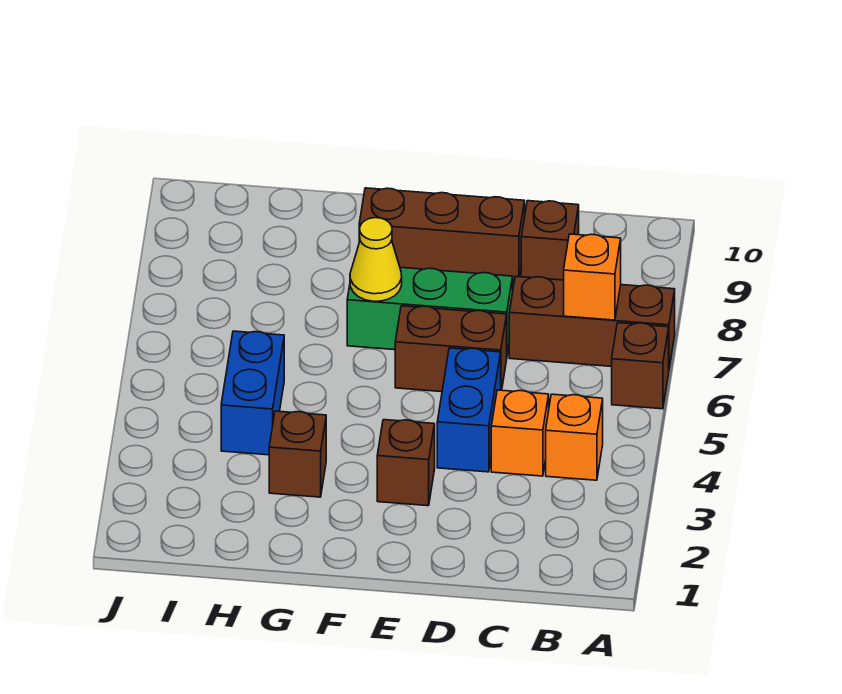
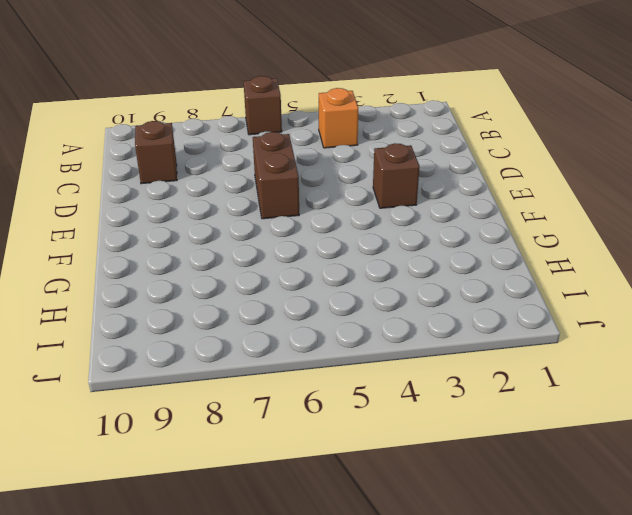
none -> brown 1x3 brick [509,276,675,368]
none -> orange 1x1 brick [491,390,549,476]
none -> blue 1x2 brick [437,348,501,472]

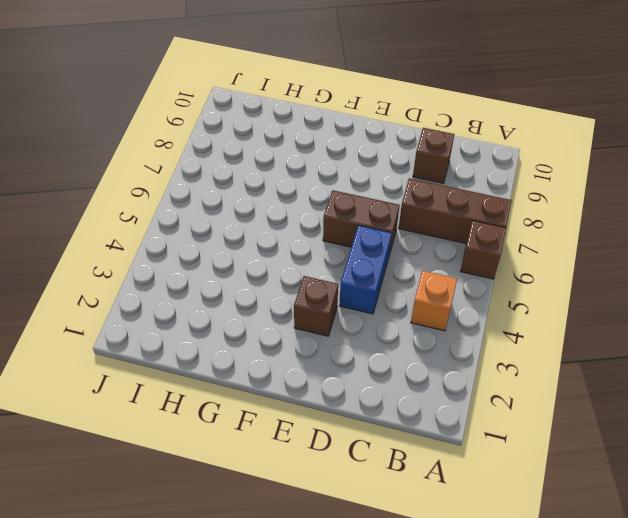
none -> orange 1x1 brick [491,390,549,476]
none -> green 1x3 brick [347,267,513,354]
none -> brown 1x3 brick [359,188,525,282]

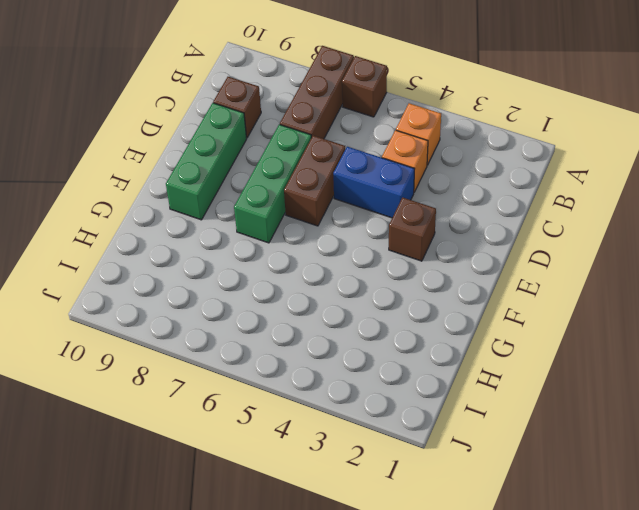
green 1x3 brick [166,103,247,220] -> brown 1x3 brick [359,188,525,282]
none -> brown 1x1 brick [269,411,326,497]
none -> blue 1x2 brick [221,331,284,455]
none -> orange 1x1 brick [564,234,621,320]

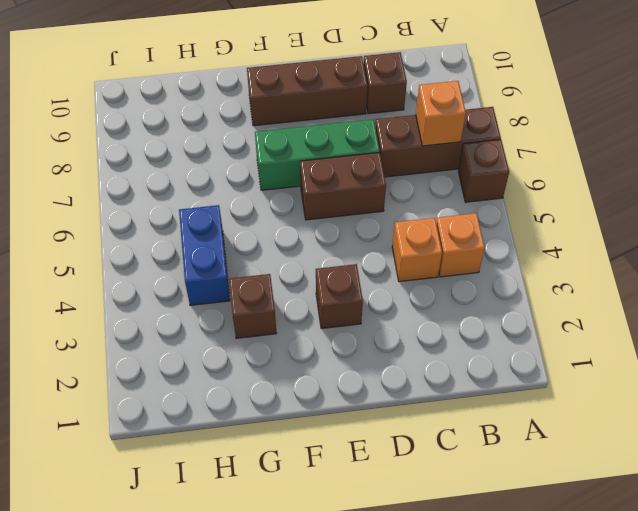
none -> blue 1x2 brick [437,348,501,472]
none -> yellow 1x1 cone [350,218,402,301]

